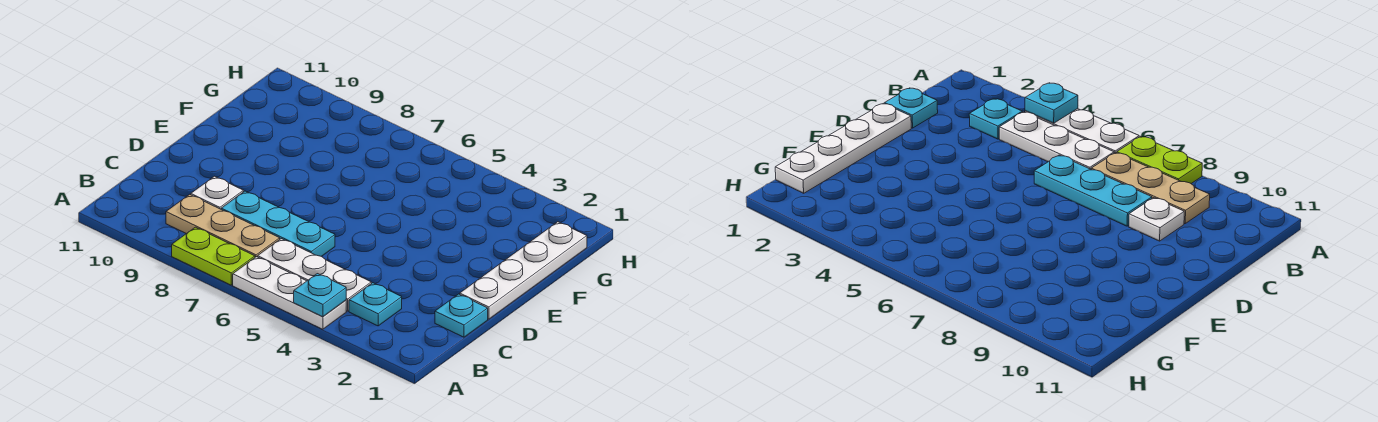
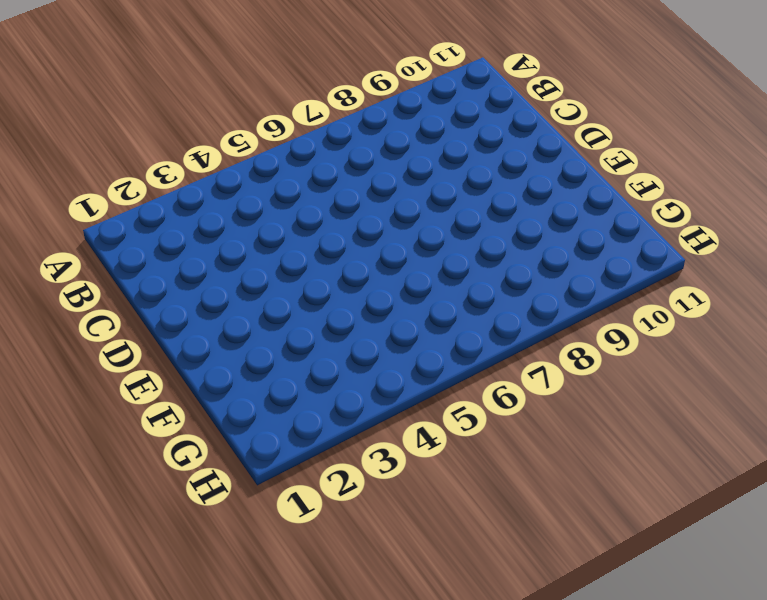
none -> white 1x3 plate [233,257,346,329]
none -> lime 1x2 plate [172,227,255,285]

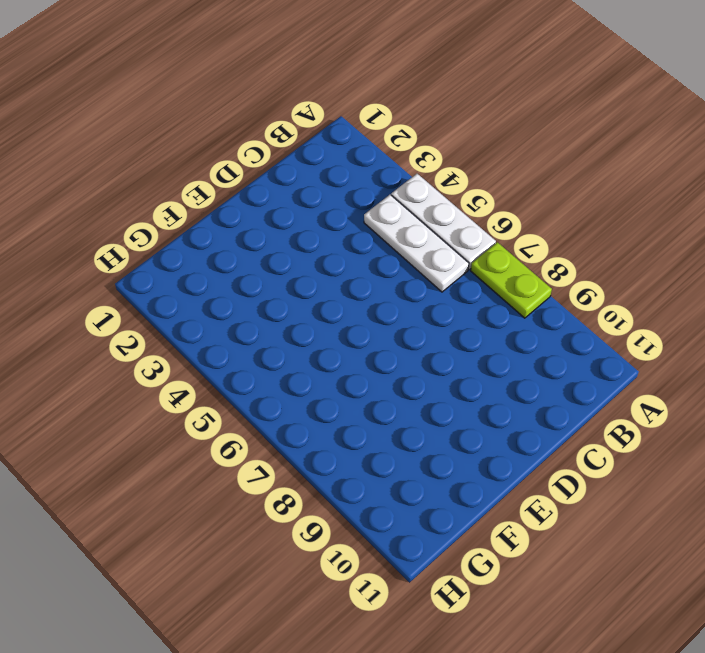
none -> cyan 1x1 plate [349,283,402,326]
none -> tan 1x3 plate [166,194,280,257]

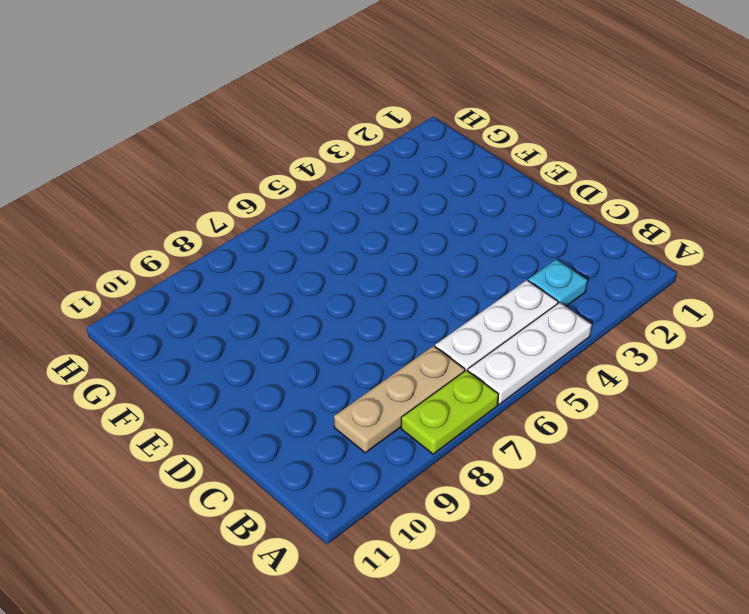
none -> cyan 1x1 plate [435,294,488,337]
none -> cyan 1x3 plate [221,191,335,257]

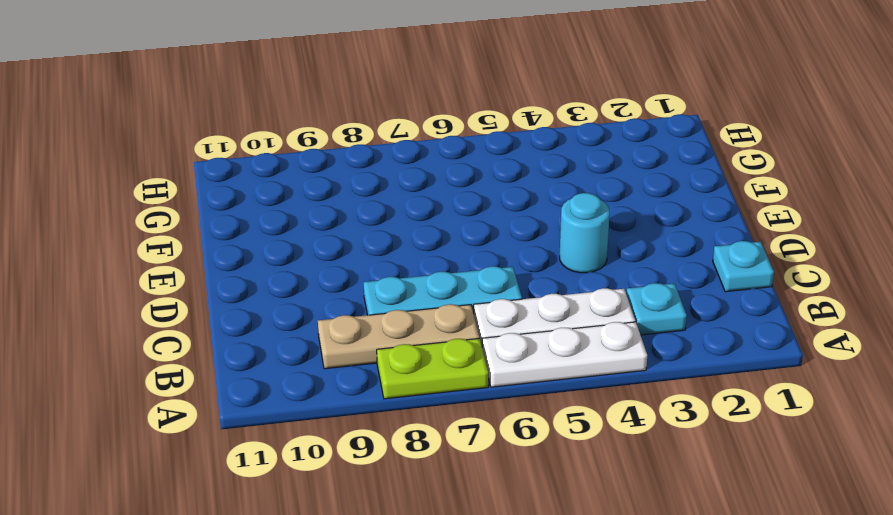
cyan 1x1 round brick [560,193,610,273] -> none
none -> white 1x1 plate [191,176,243,209]
none -> white 1x4 plate [460,222,587,319]

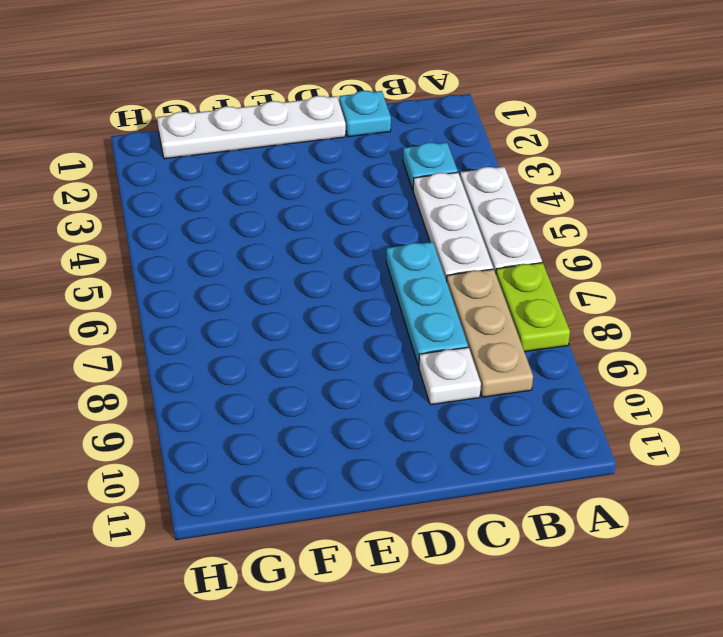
none -> cyan 1x1 plate [294,274,346,317]

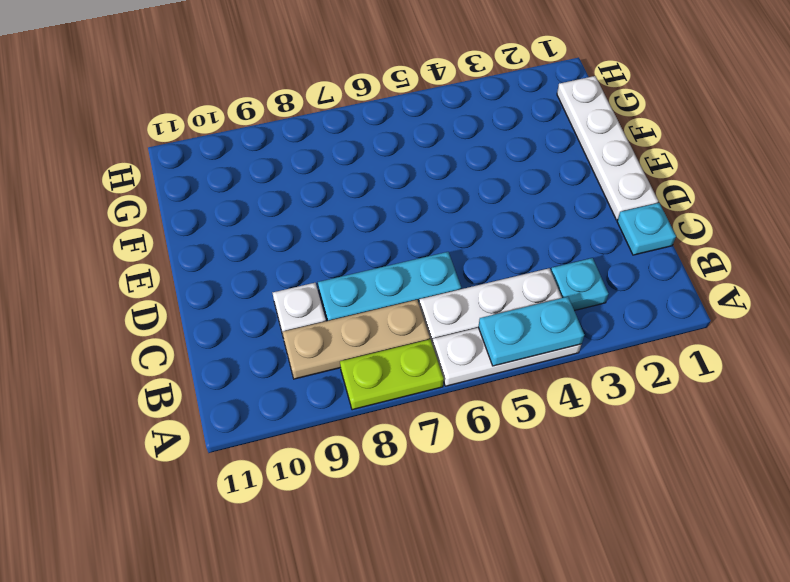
cyan 1x2 plate [478,297,584,366] -> cyan 1x1 plate [294,274,346,317]

